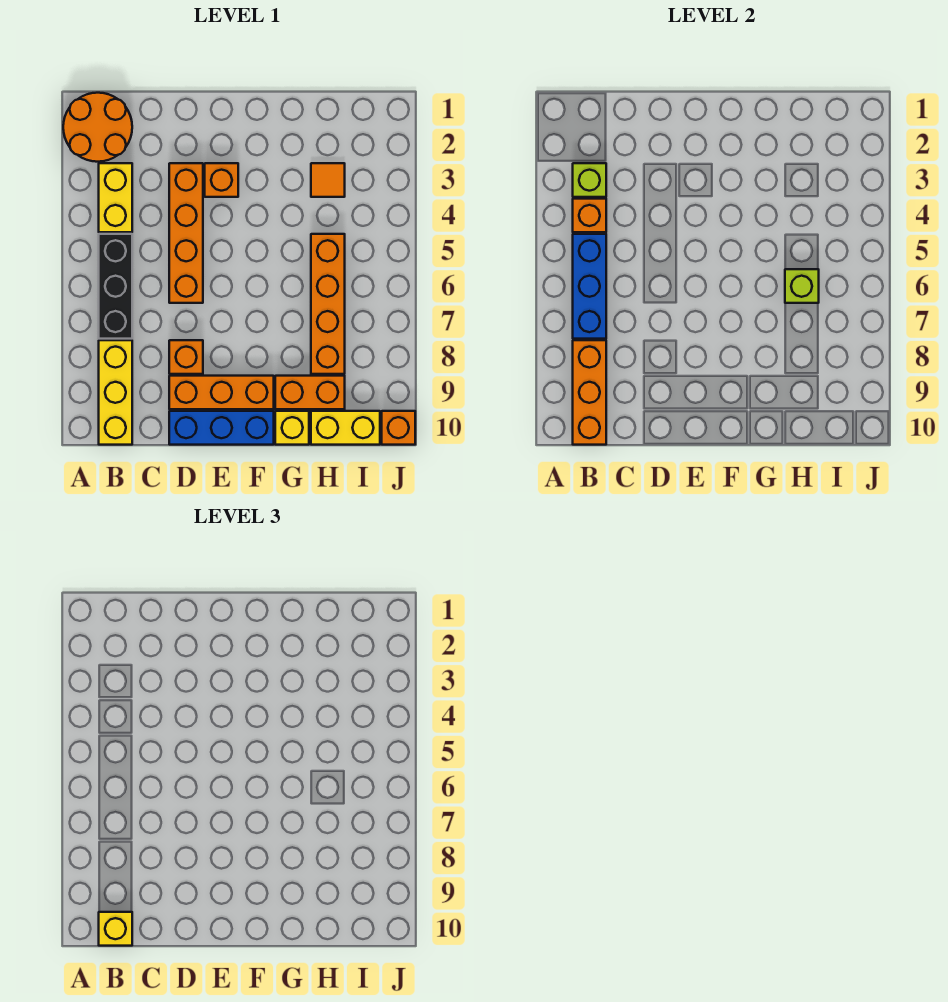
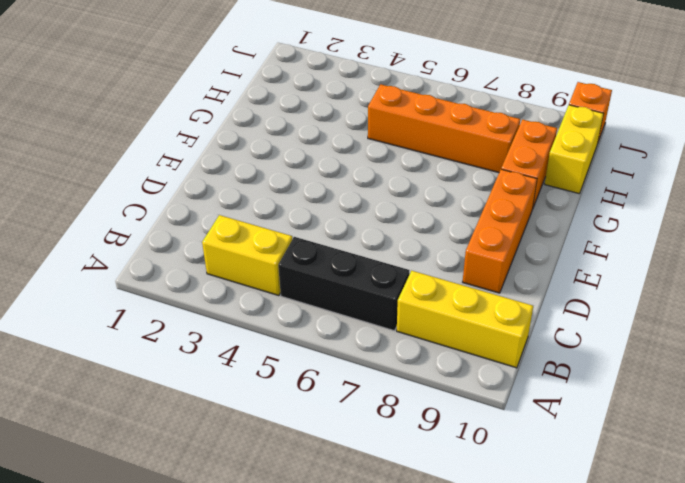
none -> orange 2x2 round brick [63,93,132,162]
none -> orange 1x4 brick [169,163,203,303]
none -> orange 1x1 brick [169,340,203,374]

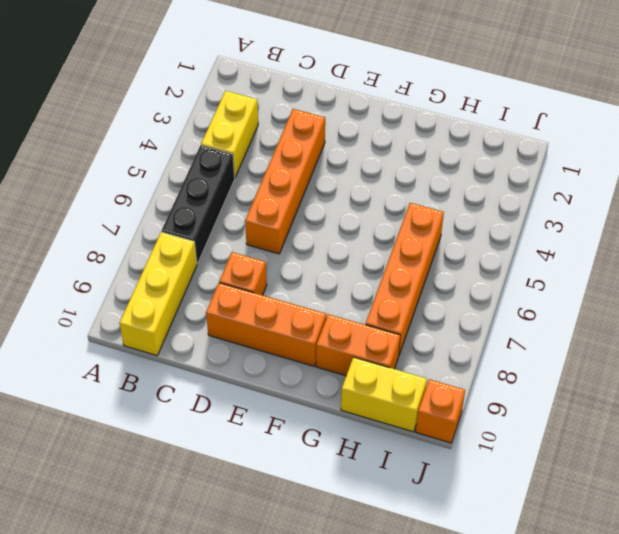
none -> orange 2x2 round brick [63,93,132,162]
none -> blue 1x3 brick [169,411,274,445]
none -> orange 1x1 brick [205,163,238,197]

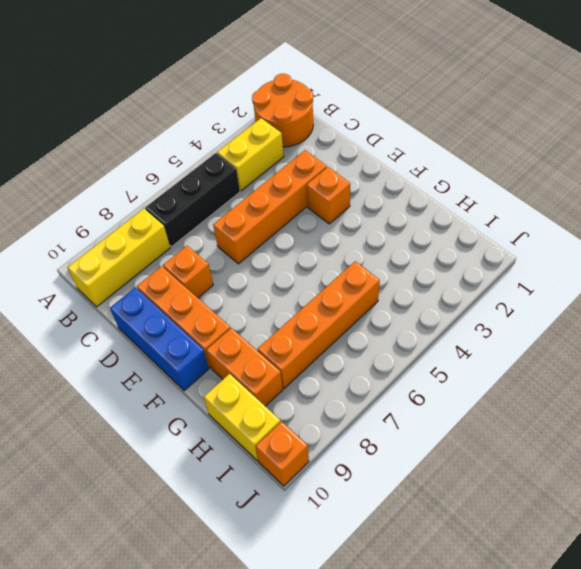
none -> yellow 1x1 brick [275,411,309,445]
none -> orange 1x1 tile [311,163,345,197]
none -> lime 1x1 brick [573,163,606,197]

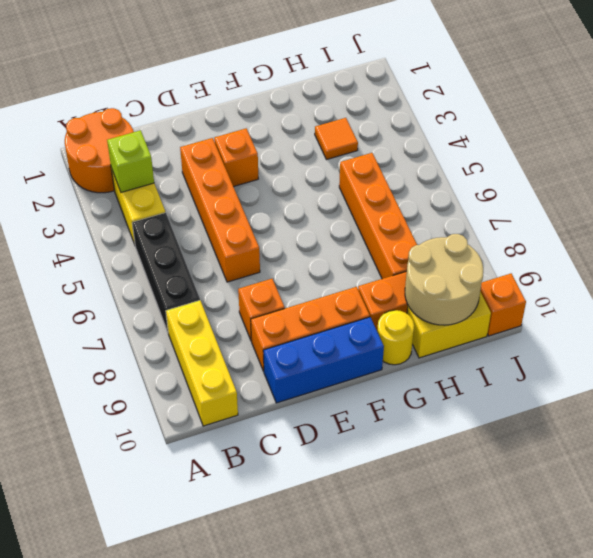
yellow 1x1 round brick [377,310,414,365] -> yellow 1x1 brick [275,411,309,445]
tan 2x2 round brick [405,234,483,325] -> none
none -> orange 1x1 brick [573,199,606,232]
none -> blue 1x3 brick [573,234,606,339]
none -> orange 1x3 brick [573,340,606,445]

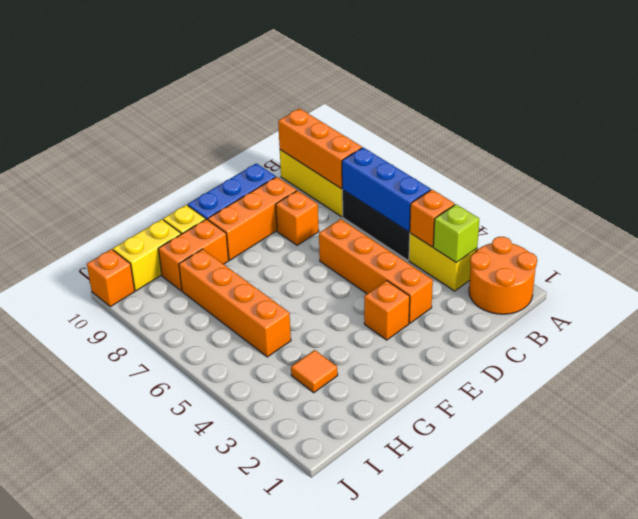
none -> lime 1x1 brick [785,269,819,303]
none -> yellow 1x1 brick [99,912,132,946]

